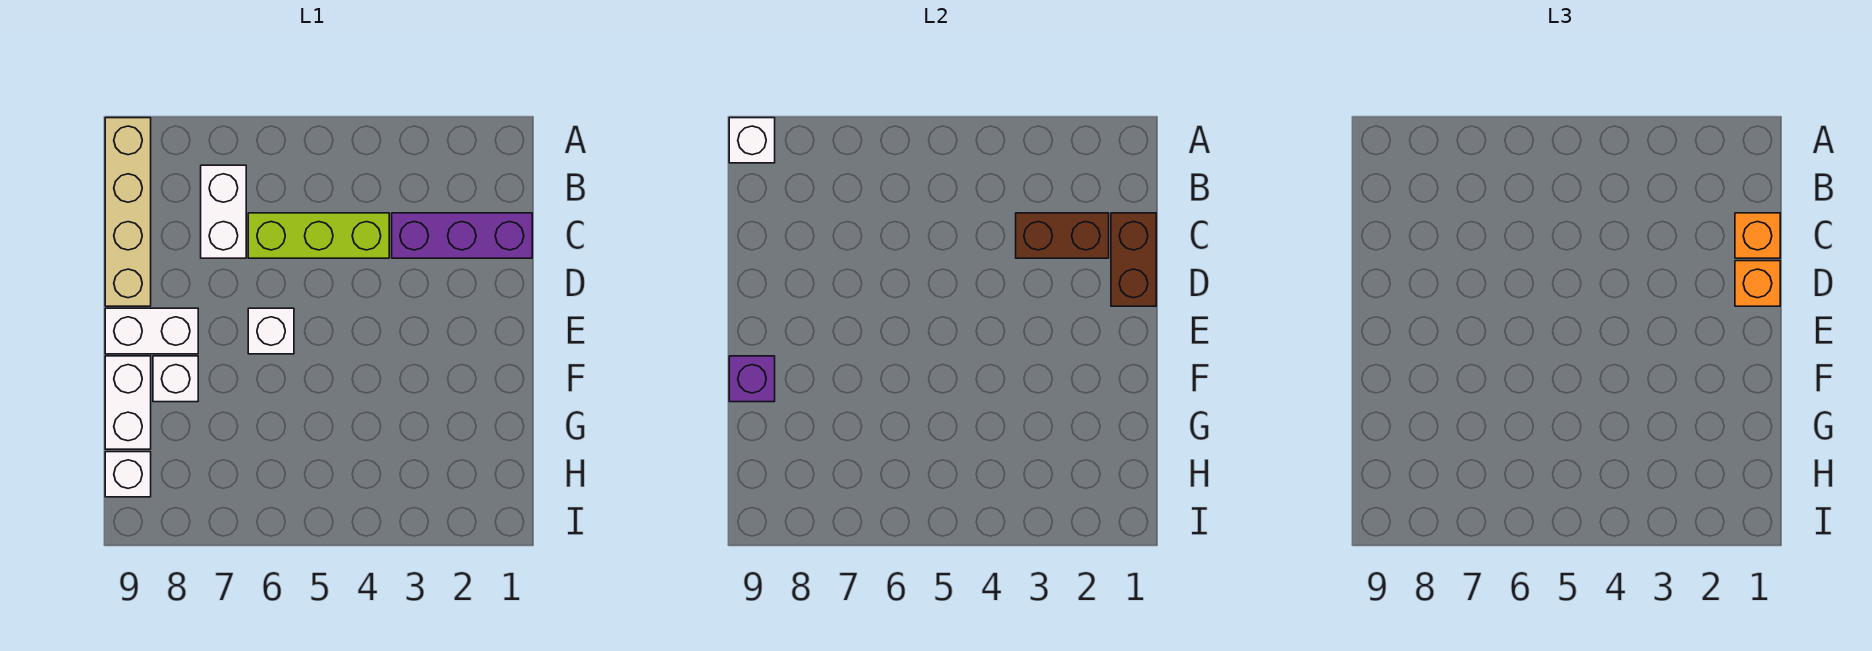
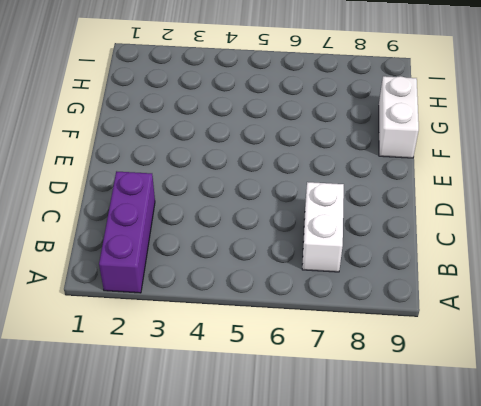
purple 1x3 brick [99,171,155,293] -> purple 1x3 brick turned to [392,213,532,258]
none -> tan 1x4 brick [105,118,151,306]
none -> lime 1x3 brick [248,213,389,258]
none -> white 1x1 brick [248,308,294,354]

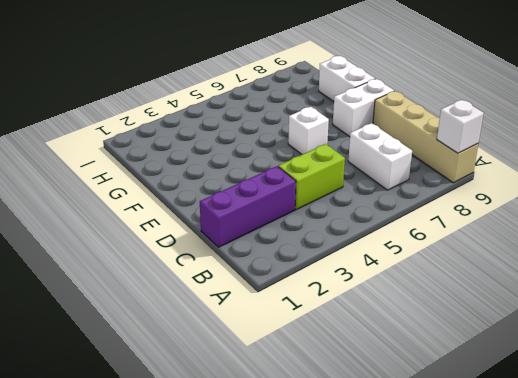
lime 1x2 brick [278,144,345,210] -> lime 1x3 brick [248,213,389,258]
none -> white 1x1 brick [153,356,198,402]
none -> white 1x1 brick [105,452,151,497]
none -> brown 1x2 brick [1111,213,1156,306]

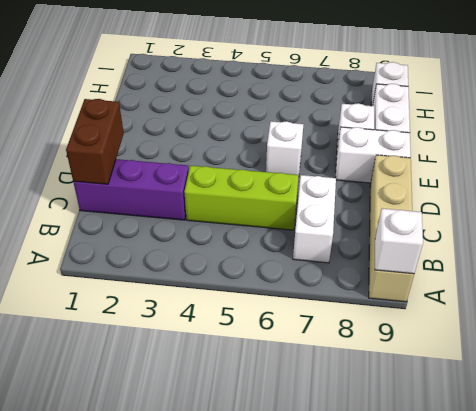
none -> brown 1x2 brick [1016,213,1109,258]
none -> purple 1x1 brick [729,356,775,402]
none -> orange 1x1 brick [1735,213,1780,258]

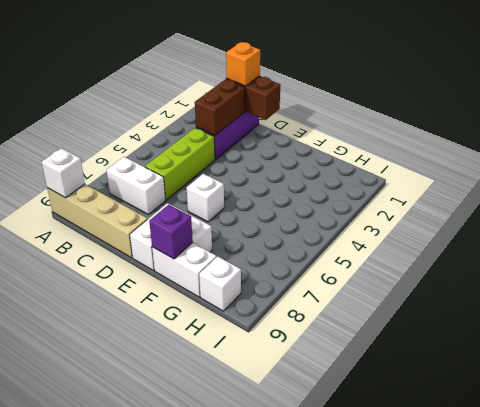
none -> orange 1x1 brick [1735,261,1780,306]

